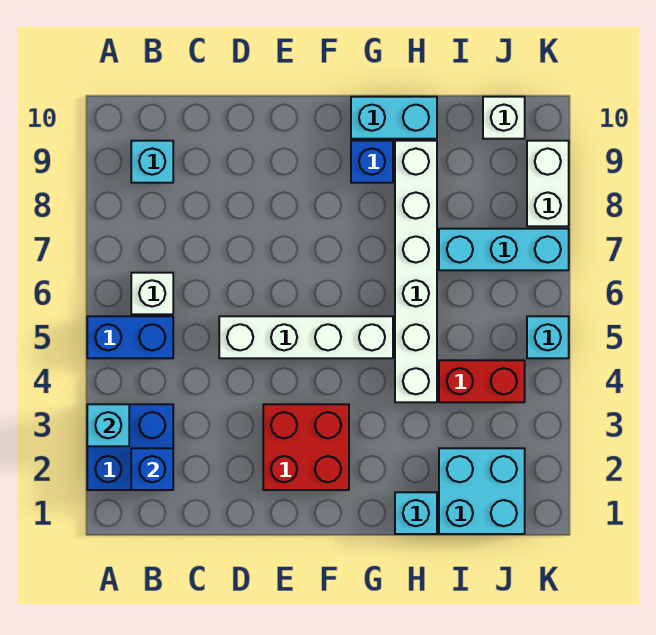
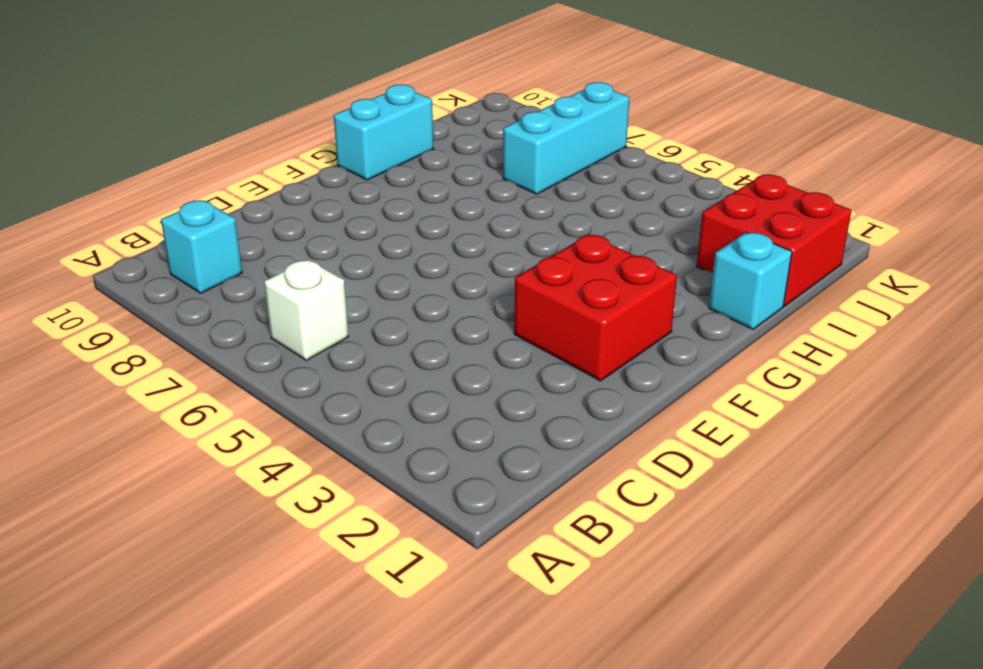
red 2x2 brick [697,175,852,306] -> cyan 2x2 brick [439,448,525,534]
none -> blue 2x2 brick [87,404,173,490]
none -> blue 1x2 brick [87,316,173,358]
none -> white 1x4 brick [219,316,393,358]

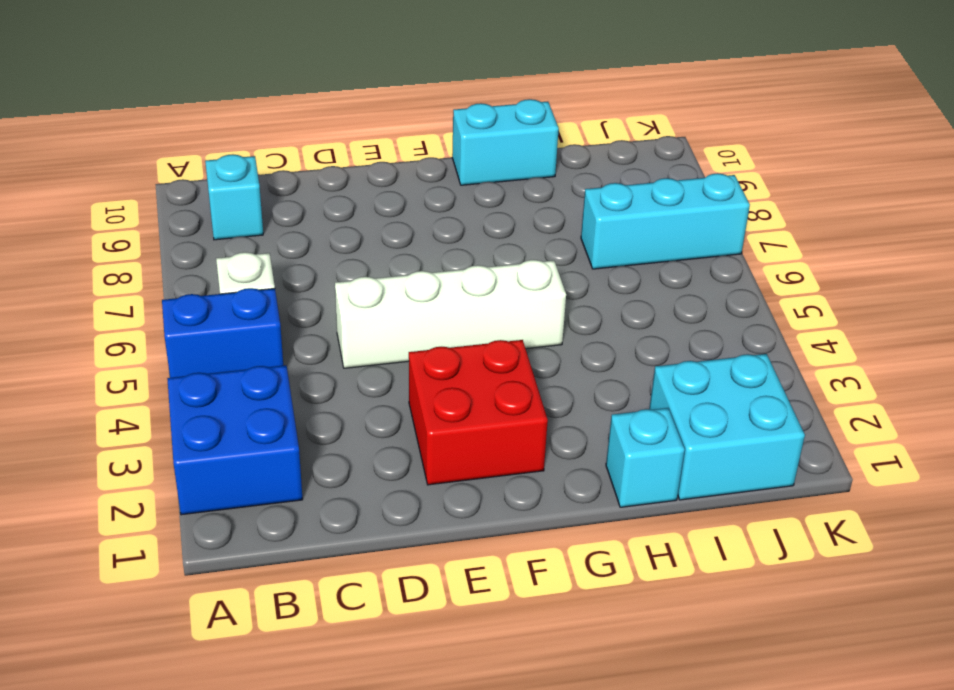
none -> blue 1x1 brick [351,141,393,183]
none -> white 1x6 brick [395,141,437,402]
none -> red 1x2 brick [439,360,525,402]

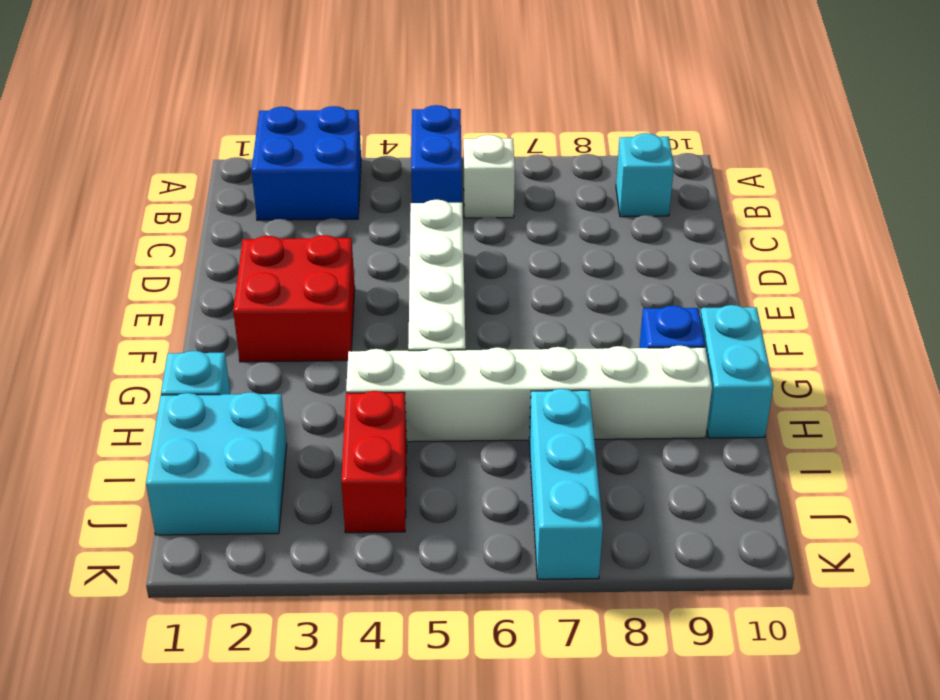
none -> white 1x1 brick [483,97,525,139]
none -> cyan 1x1 brick [527,316,569,358]
none -> white 1x2 brick [527,141,569,226]

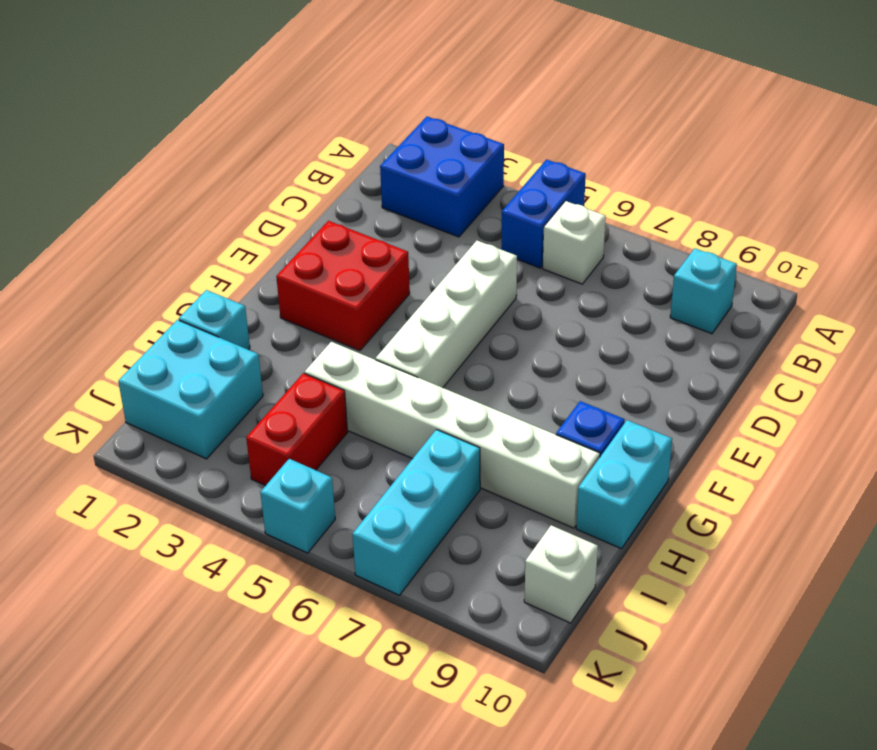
none -> white 1x2 brick [527,141,569,226]
none -> cyan 1x1 brick [87,404,129,446]
none -> blue 1x1 brick [131,448,173,490]

